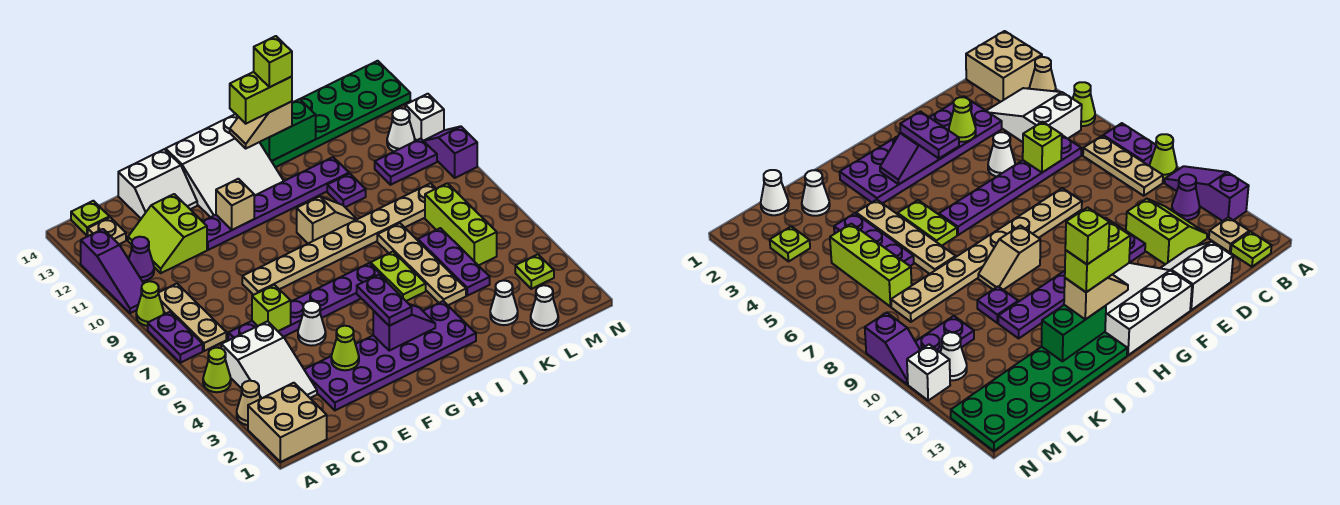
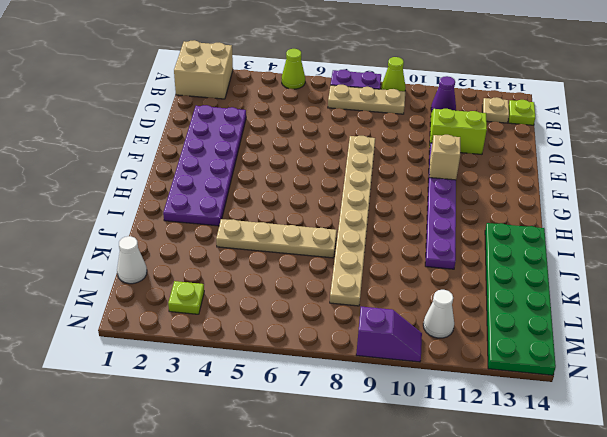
none -> tan 1x1 cone [237,381,261,425]
none -> purple 1x3 slope [81,229,144,313]
none -> white 2x3 slope [221,321,317,399]
none -> purple 1x6 plate [228,263,385,340]

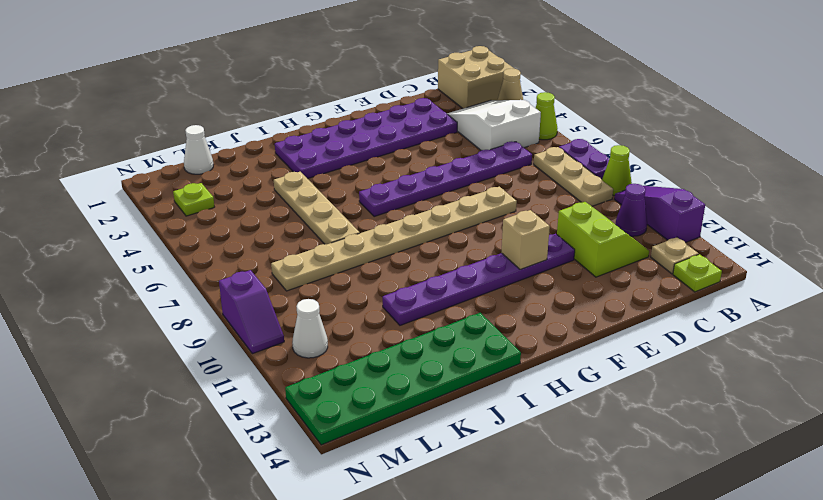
none -> white 2x2 slope [118,149,197,218]
none -> white 1x1 cone [298,301,326,346]
none -> white 3x3 slope [166,114,283,217]
none -> tan 1x2 slope [297,197,357,243]

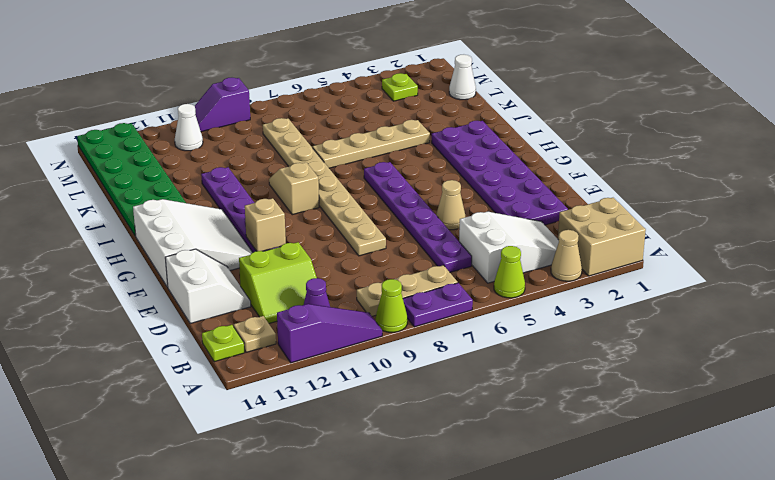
tan 1x1 cone [436,180,465,230] -> white 1x1 cone [298,301,326,346]
none -> lime 1x2 plate [371,252,426,301]
none -> purple 1x1 plate [327,174,366,207]
none -> white 1x1 cone [490,280,518,325]
none -> purple 1x3 plate [418,228,490,296]

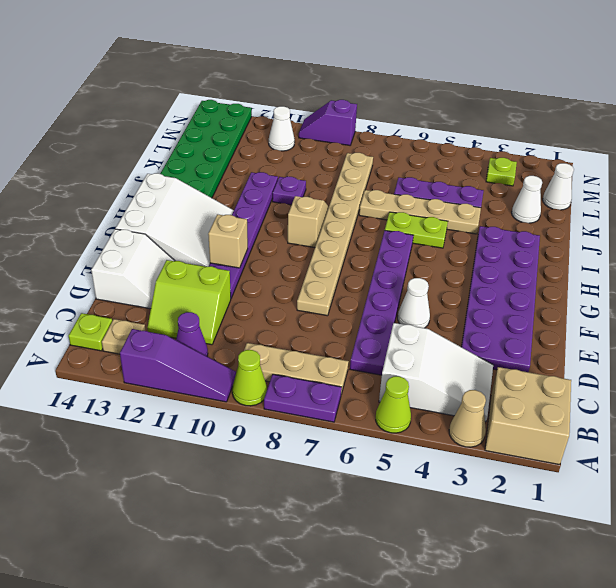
none -> lime 1x3 brick [425,183,497,266]
none -> purple 1x2 plate [375,139,437,185]
none -> white 1x1 brick [405,94,444,141]
none -> lime 1x1 brick [252,285,291,331]

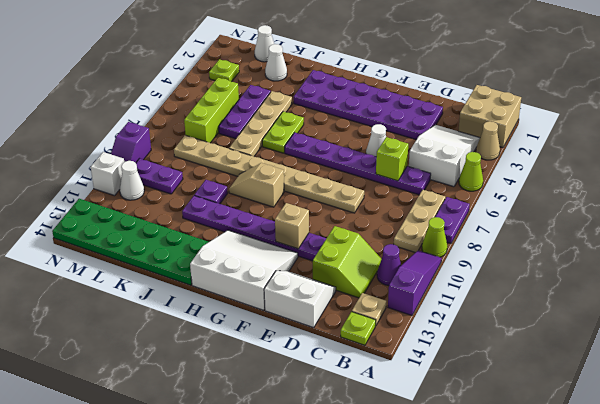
none -> lime 1x1 cone [331,326,359,370]
none -> purple 1x2 slope [373,304,435,351]
none -> green 1x2 brick [260,99,316,161]
none -> purple 1x2 plate [357,275,412,326]

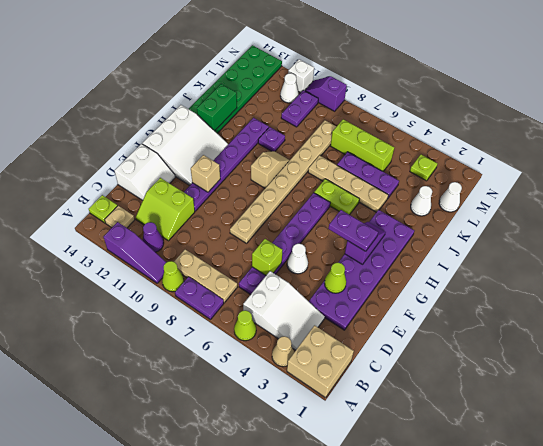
none -> tan 1x2 slope [230,101,292,148]
none -> lime 1x2 brick [230,72,292,124]
none -> lime 1x1 brick [254,36,292,87]

